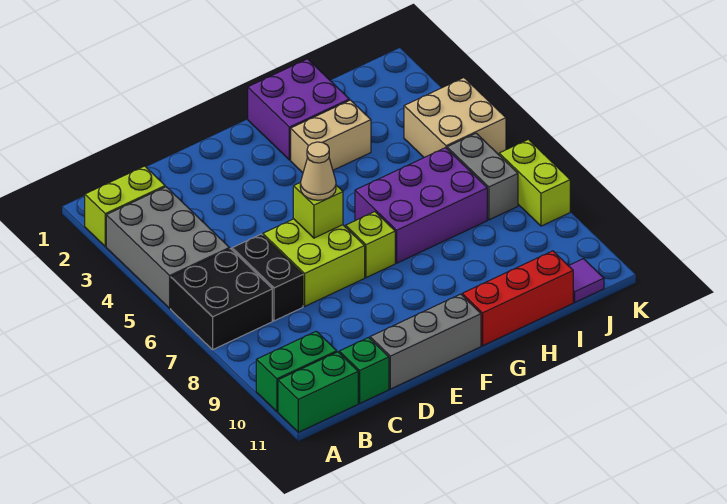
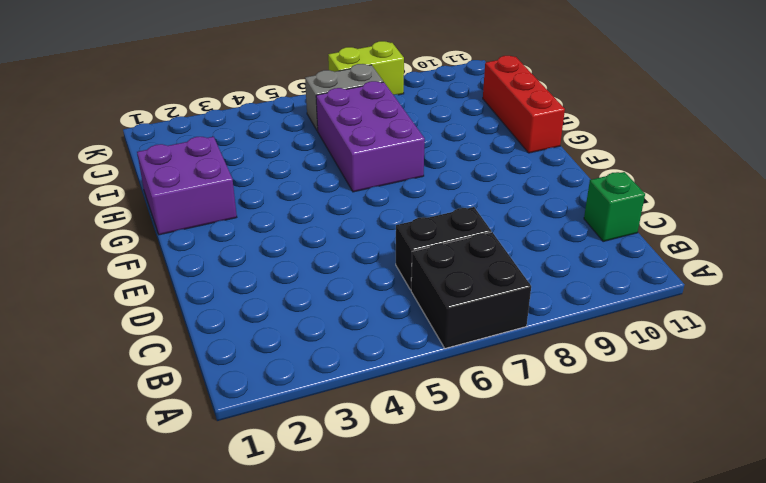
none -> lime 1x2 brick [85,166,165,246]
none -> grey 2x3 brick [106,187,230,308]
none -> green 1x2 brick [256,331,337,412]

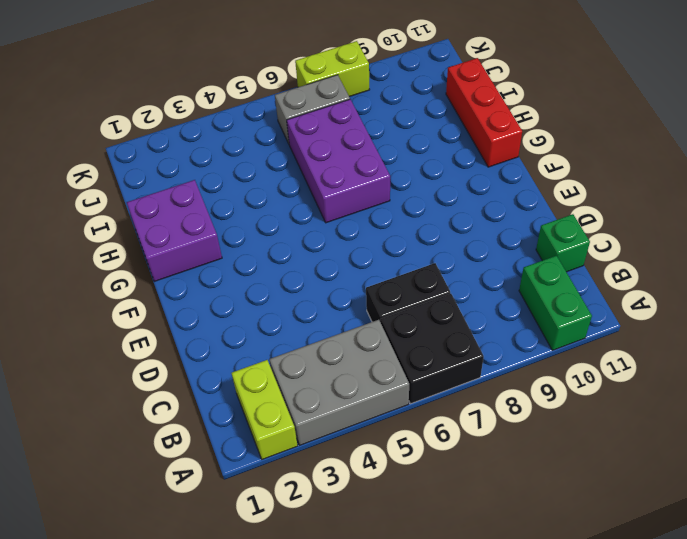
none -> green 1x2 brick [278,352,358,432]
none -> lime 2x2 brick [263,219,365,306]
none -> grey 1x3 brick [370,294,481,389]

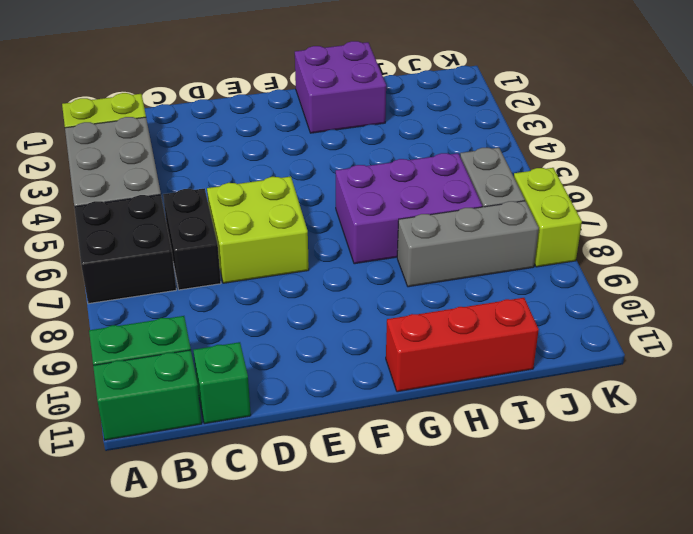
grey 1x3 brick [397,201,539,287] -> grey 1x3 brick moved to [370,294,481,389]
none -> lime 1x1 brick [346,212,395,278]
none -> tan 1x2 brick [291,100,371,173]
none -> tan 2x2 brick [404,78,506,157]

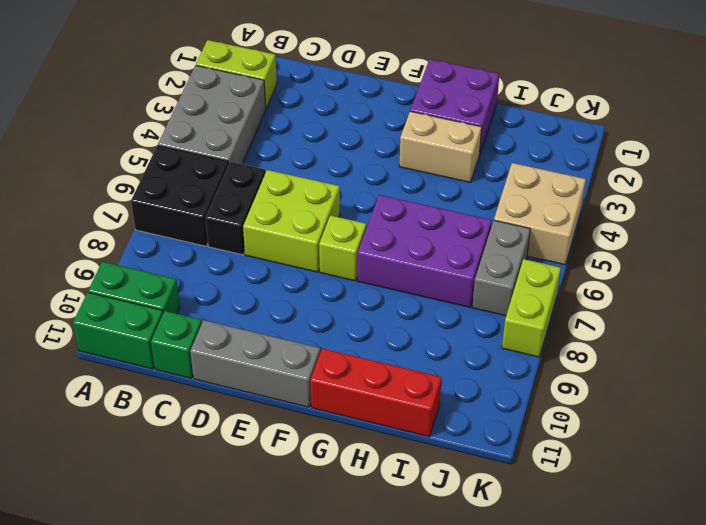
none -> purple 1x1 tile [569,259,604,302]
none -> lime 1x1 brick [293,183,343,238]
none -> tan 1x1 cone [300,142,336,200]

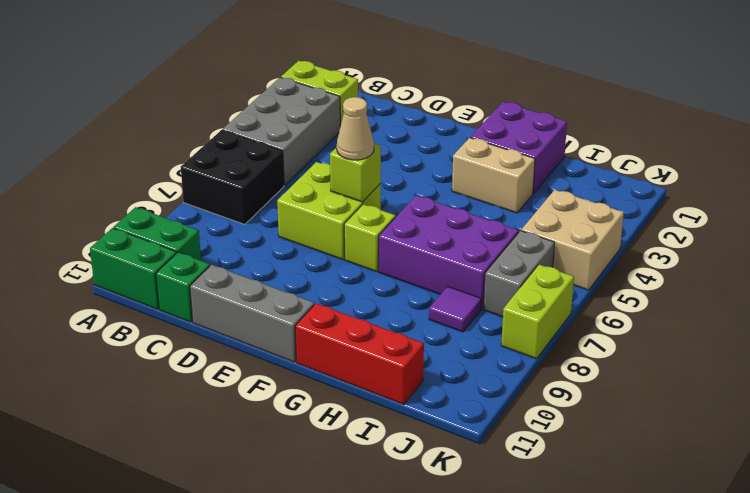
purple 1x1 tile [429,286,481,332] -> purple 1x1 tile moved to [569,259,604,302]
none -> black 1x2 brick [232,234,303,321]

